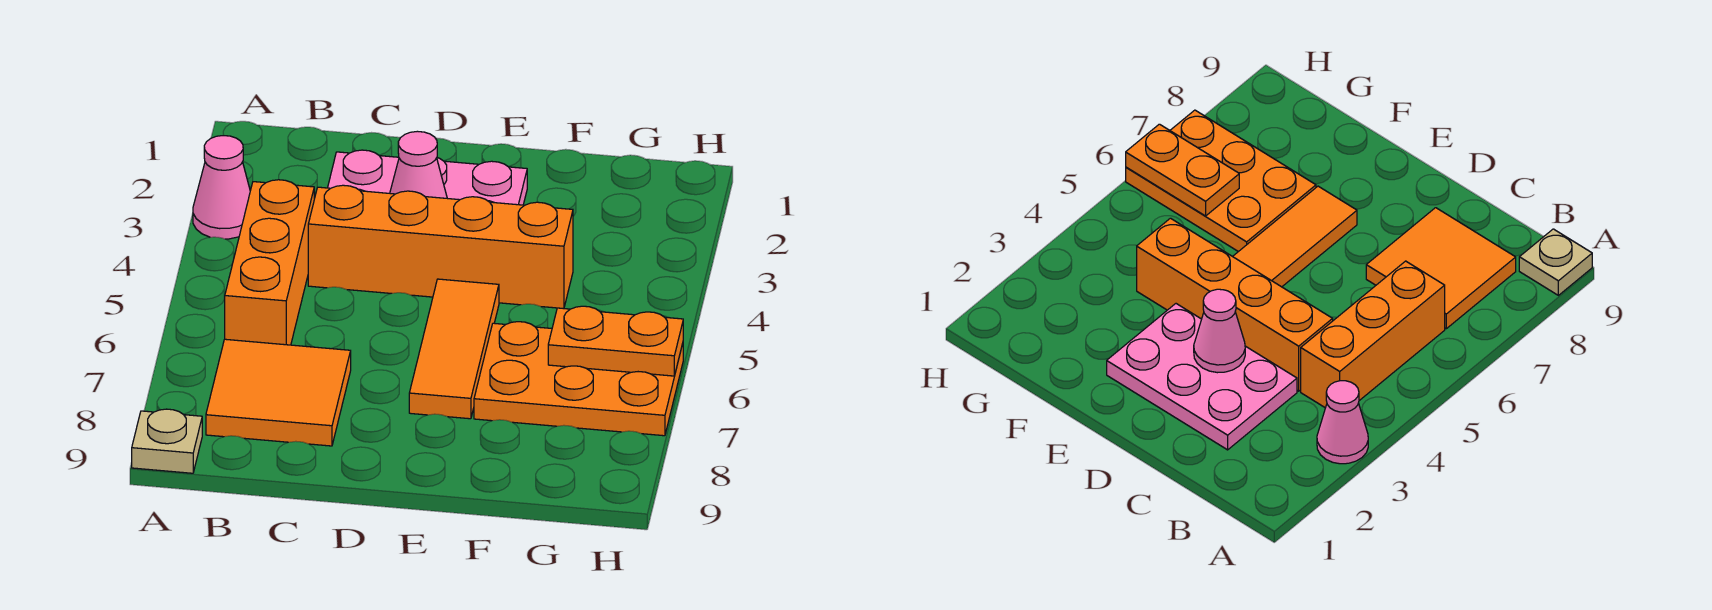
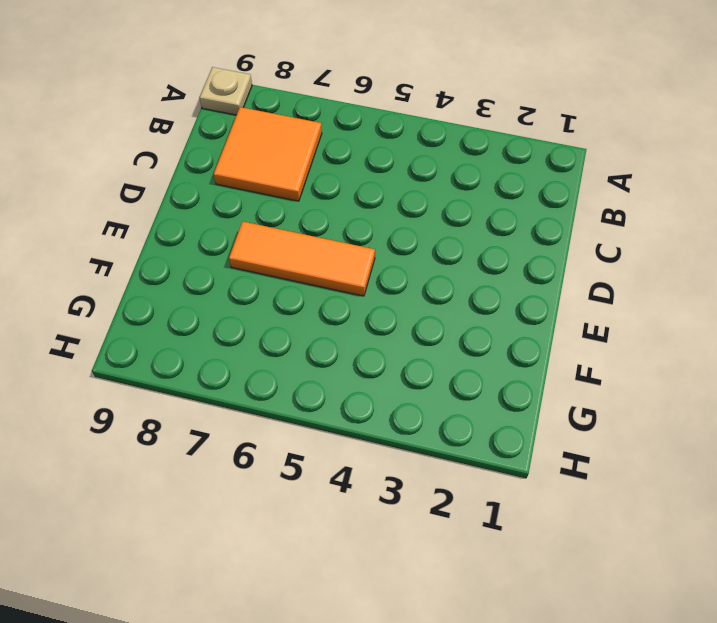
none -> pink 1x1 cone [193,135,250,239]
none -> orange 1x3 brick [225,180,314,345]

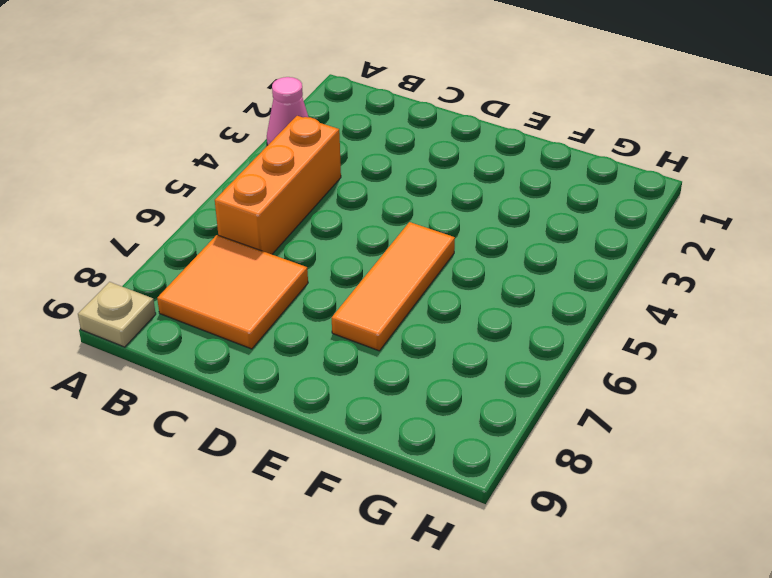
none -> pink 2x3 plate [328,150,527,205]
none -> orange 1x4 brick [308,185,573,309]

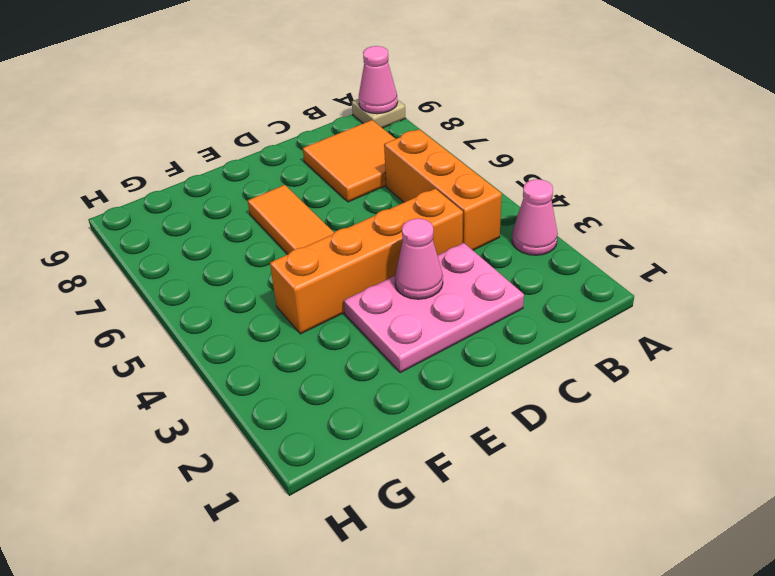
pink 1x1 cone [359,46,398,114] -> none
none -> orange 2x3 plate [474,322,683,436]
none -> orange 1x2 plate [548,306,683,376]

